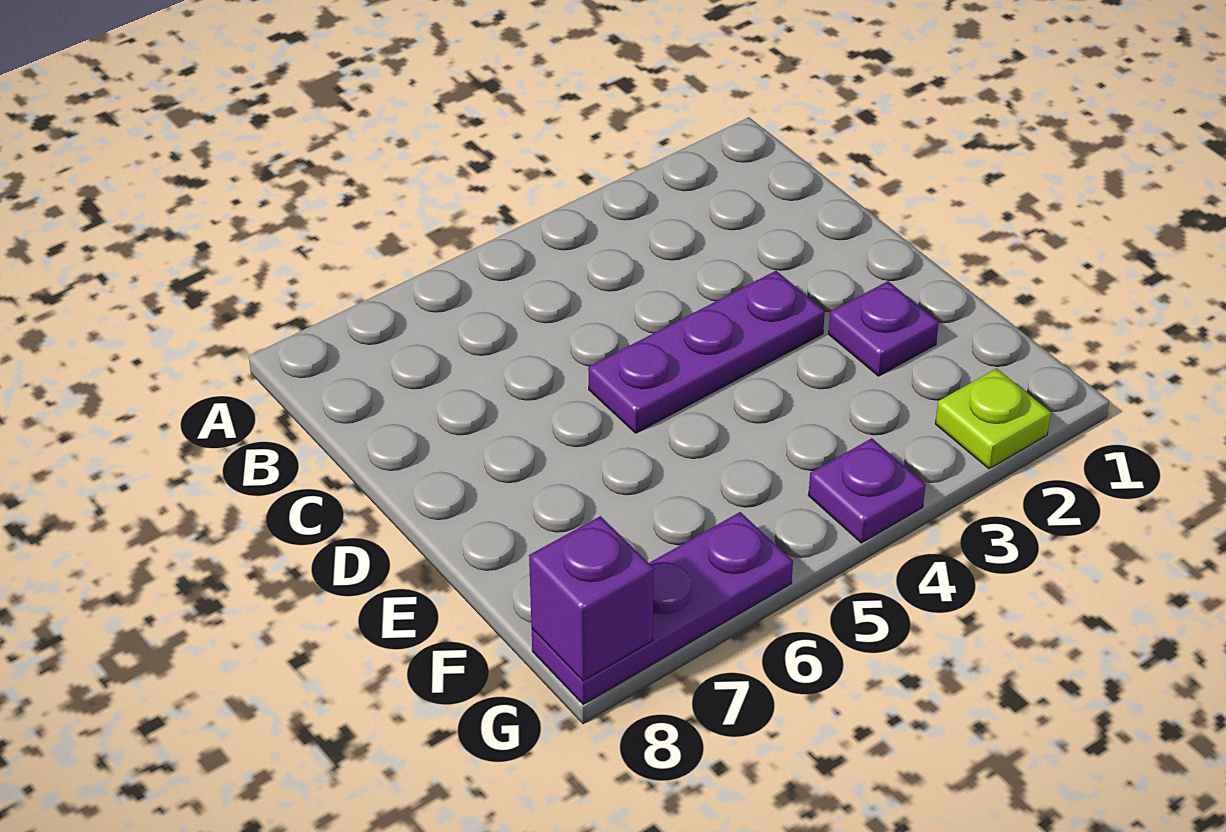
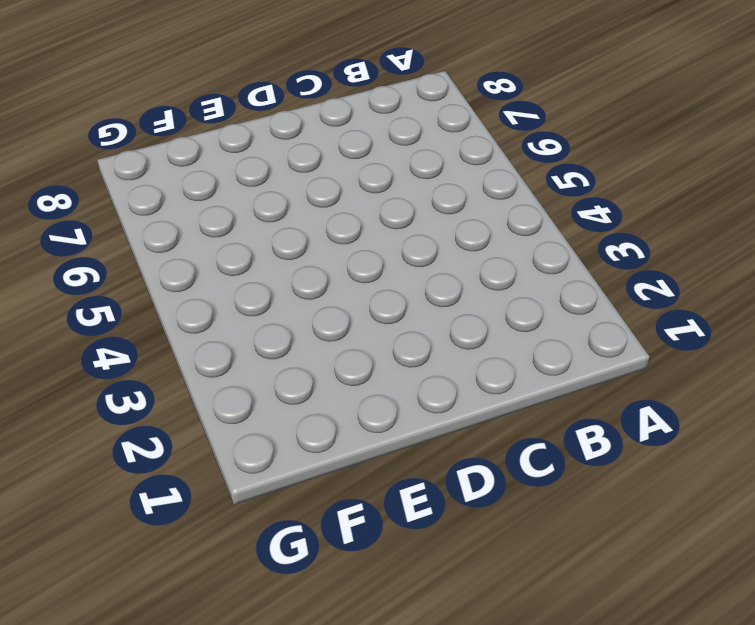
none -> purple 1x3 plate [588,271,825,433]
none -> purple 1x1 plate [829,281,939,376]

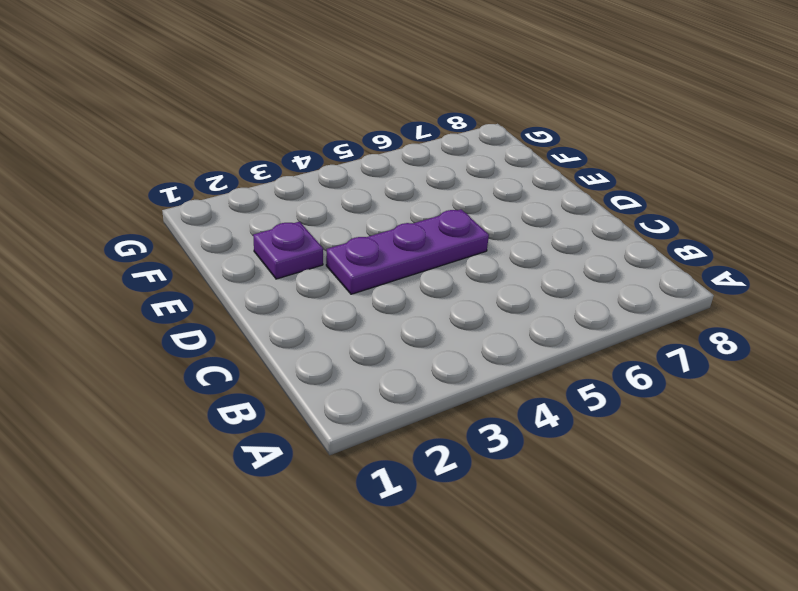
none -> lime 1x1 plate [935,369,1051,469]
none -> purple 1x1 plate [808,438,926,543]

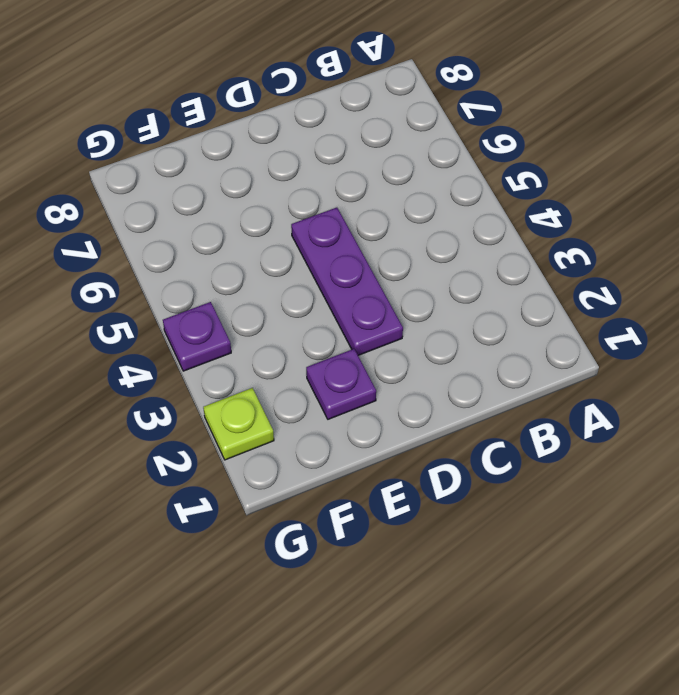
none -> purple 1x3 plate [532,512,793,705]
none -> purple 1x1 brick [529,516,654,681]

